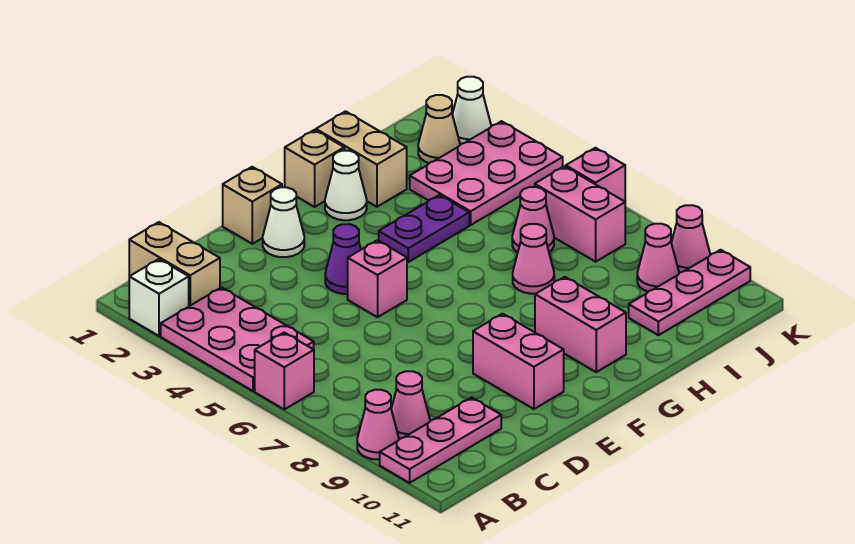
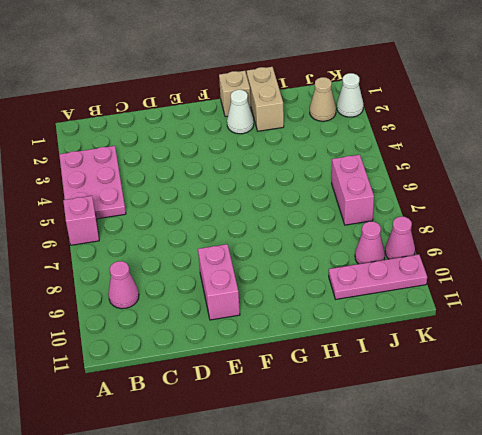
none -> white 1x1 brick [129,259,189,336]
none -> pink 1x1 cone [357,390,399,459]
none -> pink 1x3 plate [380,397,501,483]

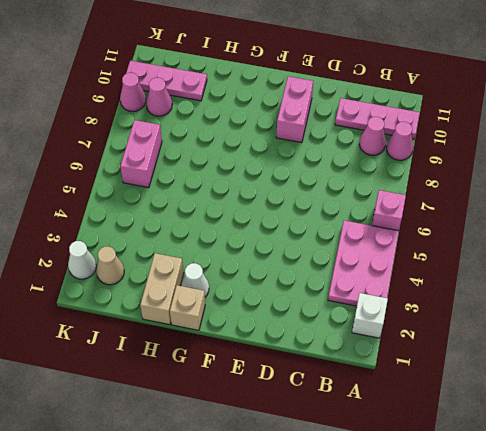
none -> tan 1x2 brick [129,222,220,306]
none -> tan 1x1 brick [223,167,282,244]
none -> white 1x1 cone [263,187,304,257]

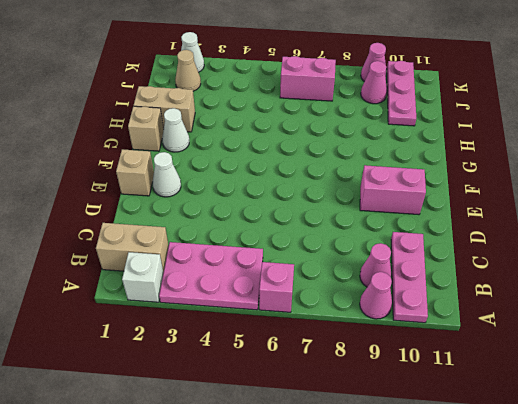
none -> purple 1x1 cone [325,224,361,294]
none -> pink 1x1 brick [348,240,407,317]
none -> purple 1x2 plate [379,195,469,262]

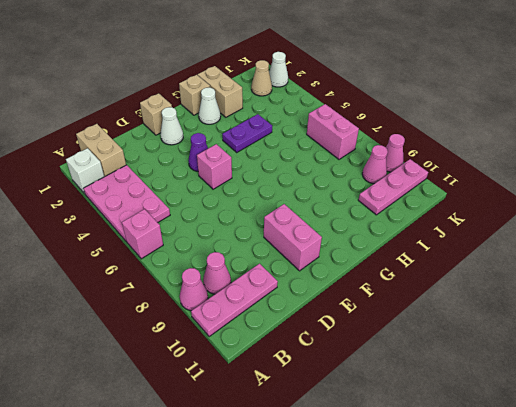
none -> pink 1x2 brick [535,277,626,372]
none -> pink 1x1 cone [513,224,554,294]
none -> pink 2x3 plate [410,121,563,225]

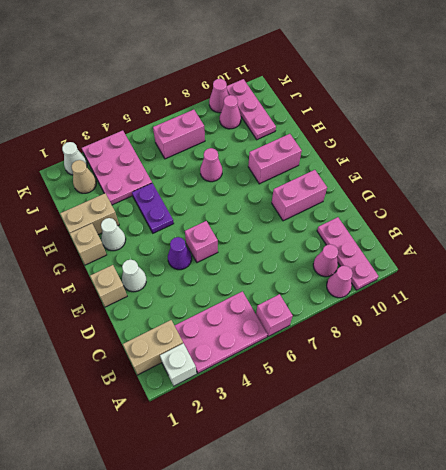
none -> pink 1x1 cone [512,187,554,253]
none -> pink 1x1 brick [566,148,625,201]

